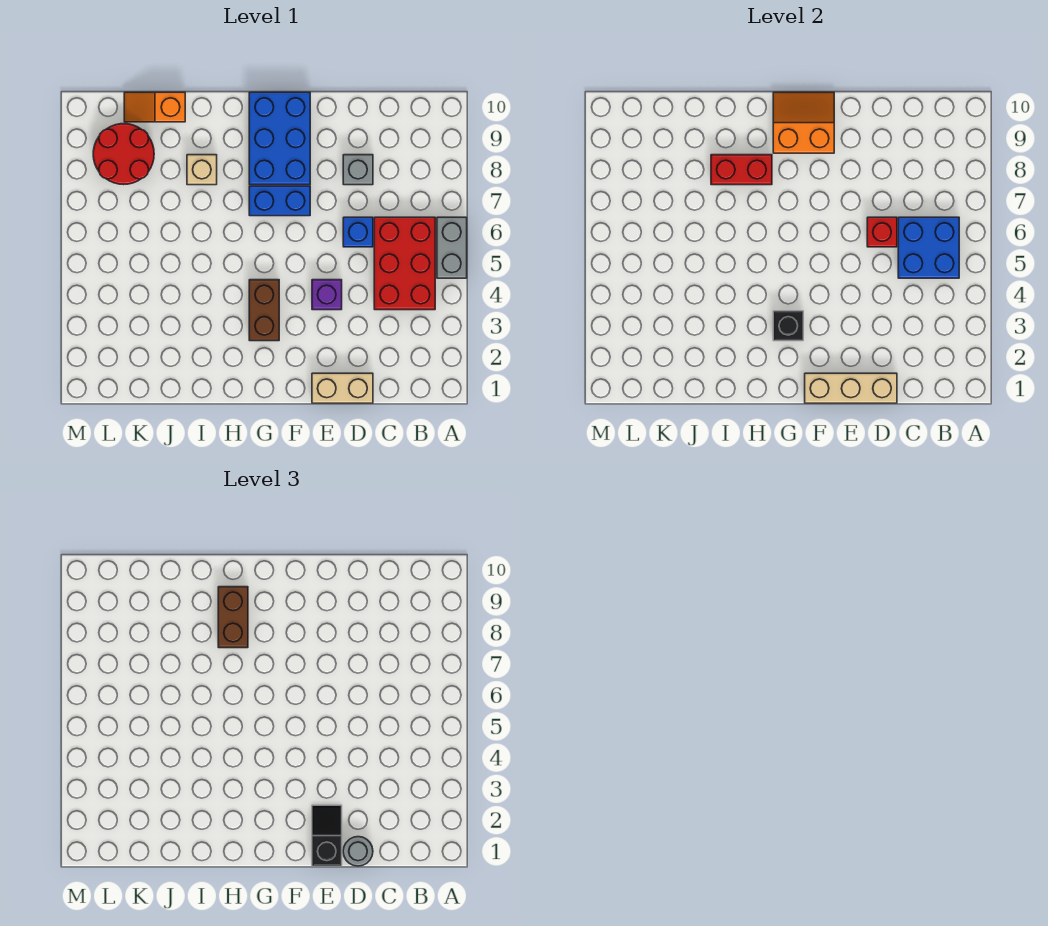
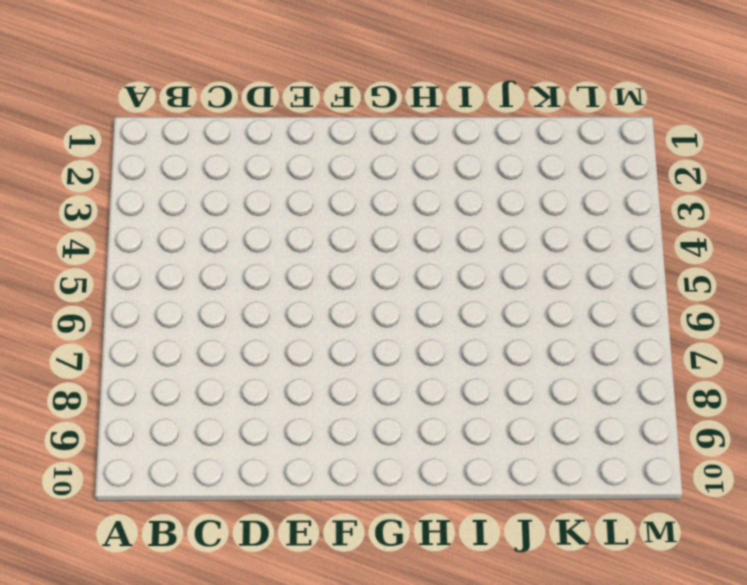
none -> grey 1x2 brick [437,217,467,278]
none -> red 2x3 brick [374,217,435,310]
none -> tan 1x2 brick [312,373,373,403]

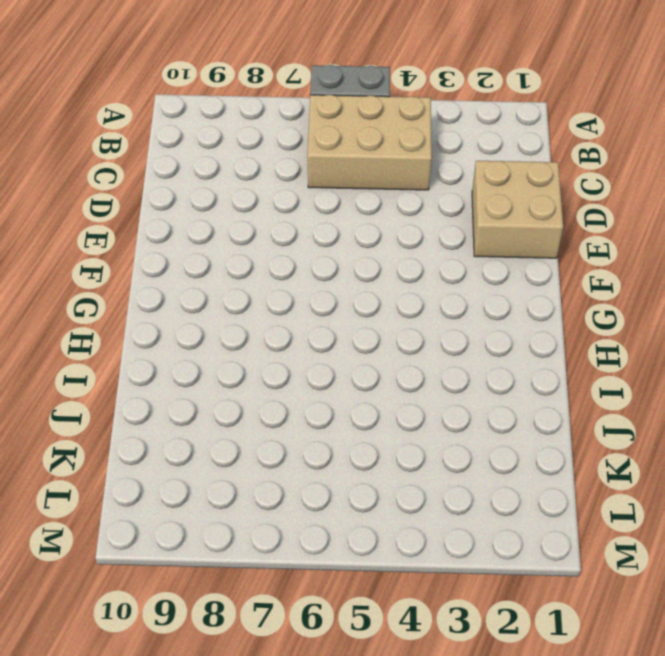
tan 2x3 brick [307,95,432,190] -> red 2x3 brick [374,217,435,310]
tan 2x2 brick [472,161,563,258] -> tan 1x2 brick [312,373,373,403]
none -> blue 1x1 brick [343,217,373,247]
none -> grey 1x1 brick [343,155,373,185]
none -> purple 1x1 brick [312,280,342,310]

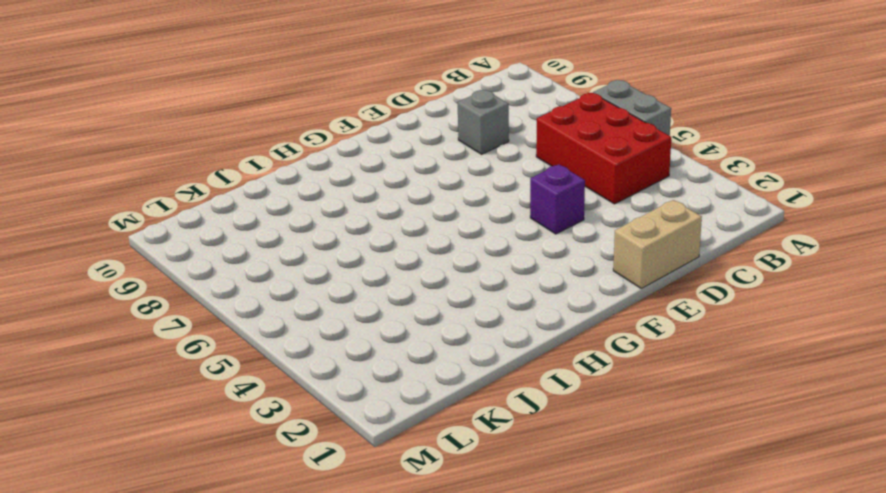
none -> blue 1x1 brick [343,217,373,247]
none -> blue 1x2 brick [249,186,310,216]
none -> blue 2x3 brick [249,92,310,185]

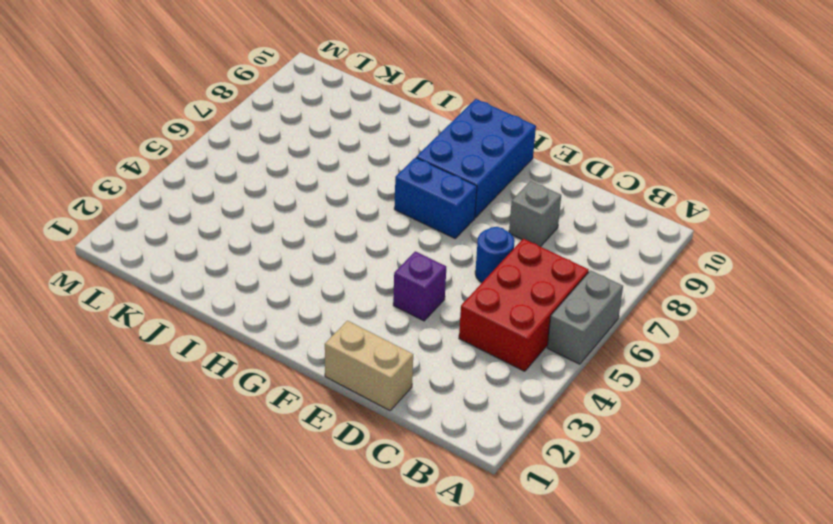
blue 1x1 round brick [475,227,515,283] -> blue 1x1 brick [343,217,373,247]
none -> brown 1x2 brick [249,280,279,341]
none -> tan 1x1 brick [187,155,217,185]
none -> orange 1x2 slope [124,92,185,122]

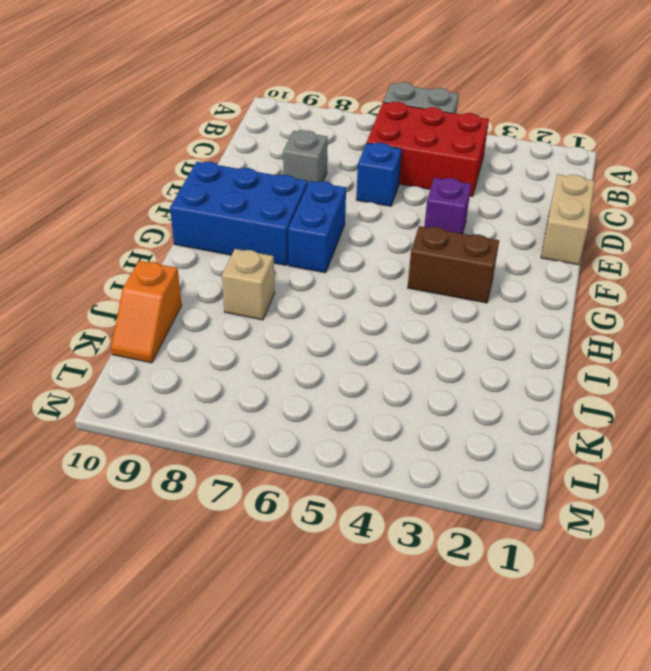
none -> red 2x2 round brick [93,124,154,185]
none -> blue 2x2 brick [898,217,959,278]
none -> tan 1x3 brick [805,373,897,403]

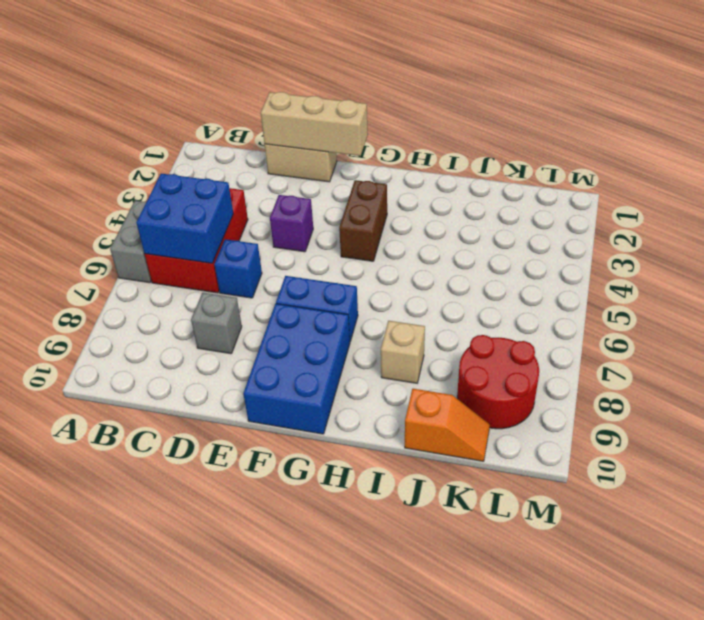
none -> red 1x1 brick [867,217,897,247]
none -> orange 2x2 slope [773,92,834,153]
none -> black 1x1 brick [773,311,803,341]

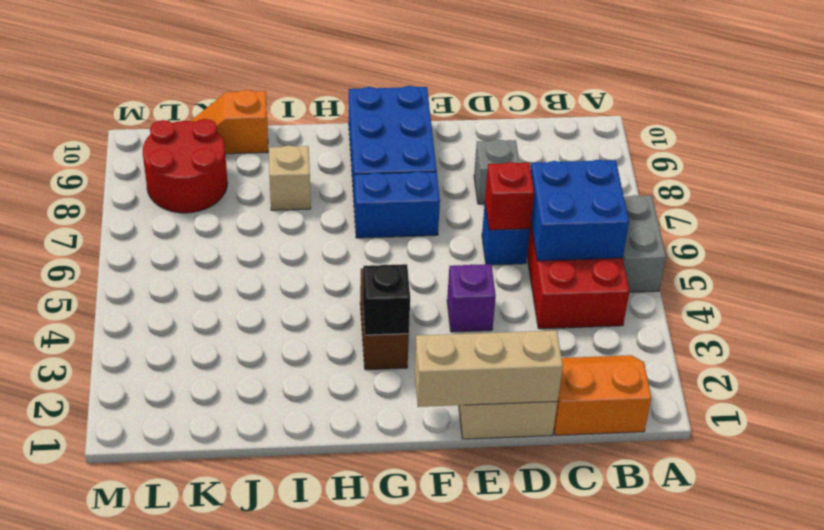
orange 2x2 slope [554,355,651,435] -> orange 2x2 slope moved to [773,92,834,153]
none -> red 1x2 brick [711,155,772,185]
none -> grey 1x1 round brick [343,837,373,866]
none -> black 1x2 slope [312,805,342,866]

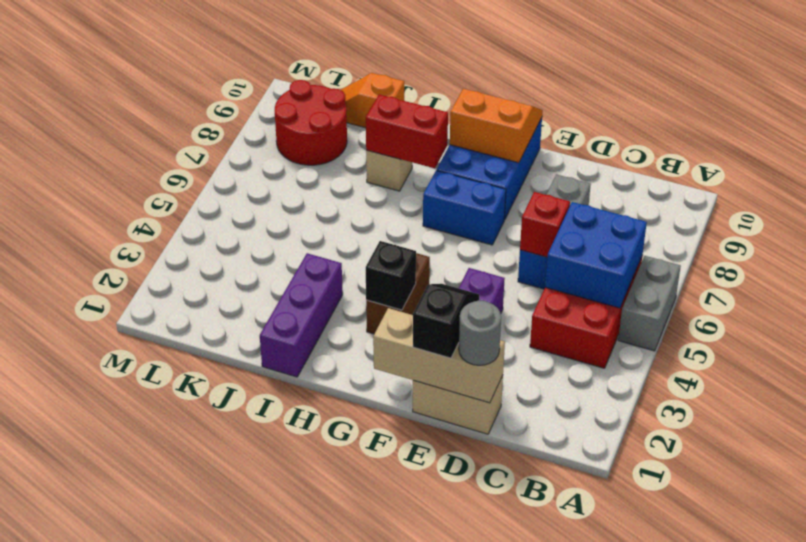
purple 1x3 brick [260,253,343,377] -> none
none -> brown 1x2 brick [218,587,248,648]

